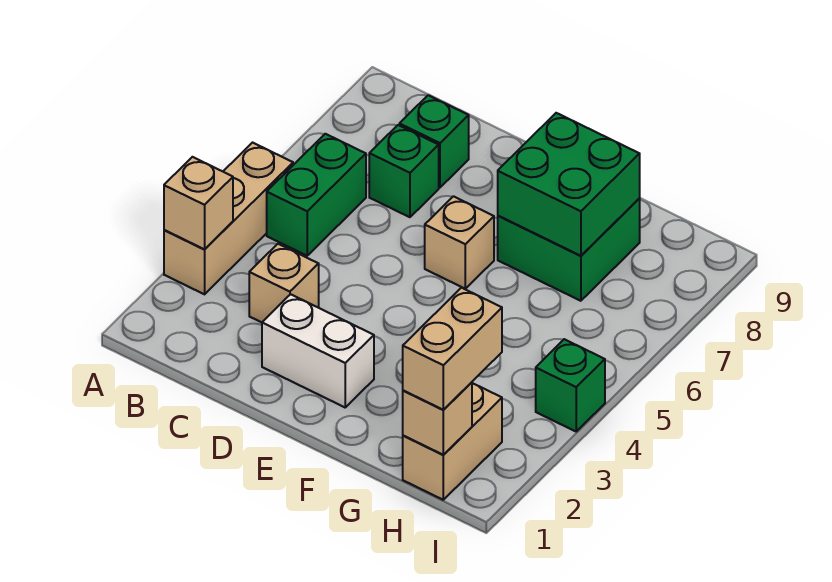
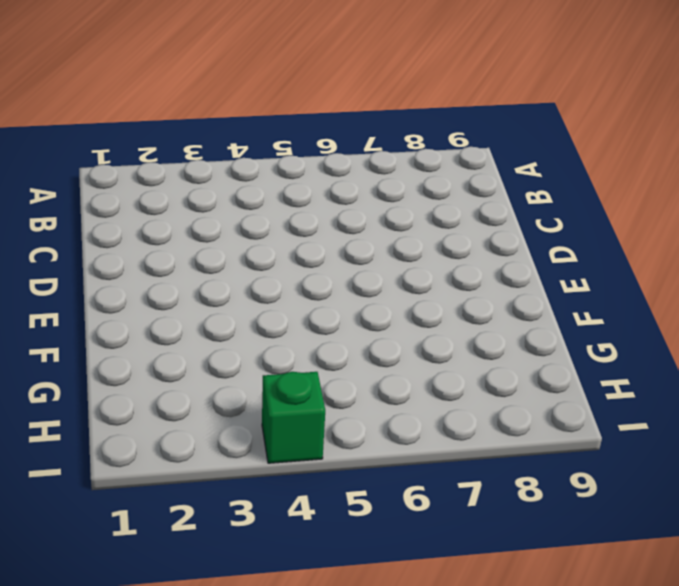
none -> tan 1x3 brick [164,143,293,294]
none -> green 1x2 brick [267,134,366,256]
none -> tan 1x1 brick [249,244,319,322]

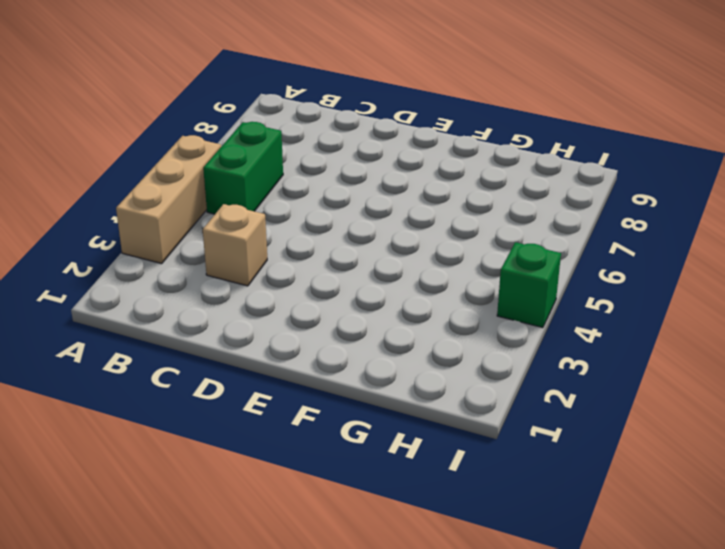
none -> green 1x1 brick [369,125,439,217]
none -> green 1x1 brick [399,95,469,188]
none -> white 1x2 brick [262,294,374,407]

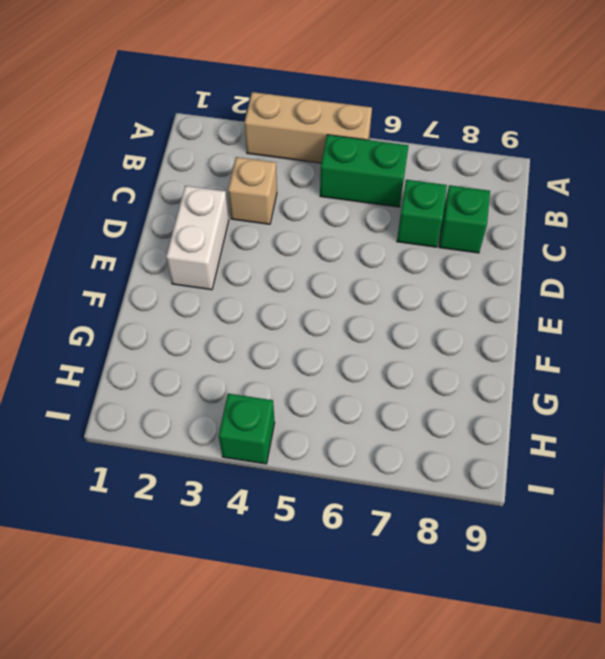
none -> tan 1x1 brick [425,196,494,289]
none -> green 2x2 brick [498,199,640,301]
none -> tan 1x2 brick [403,383,502,500]

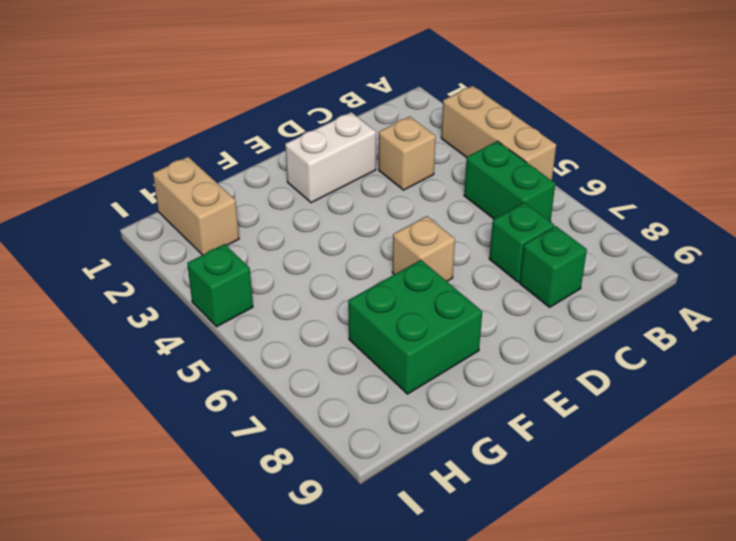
none -> tan 1x1 brick [164,157,233,250]
none -> green 2x2 brick [498,113,640,256]
none -> tan 1x1 brick [403,382,472,455]

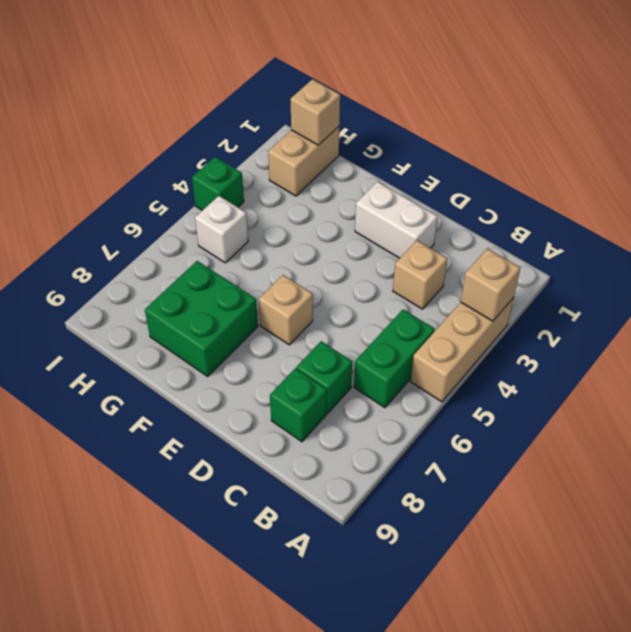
white 1x1 brick [195,196,248,263] -> none
none -> green 2x2 brick [498,113,640,256]
none -> tan 1x2 brick [403,288,502,410]

